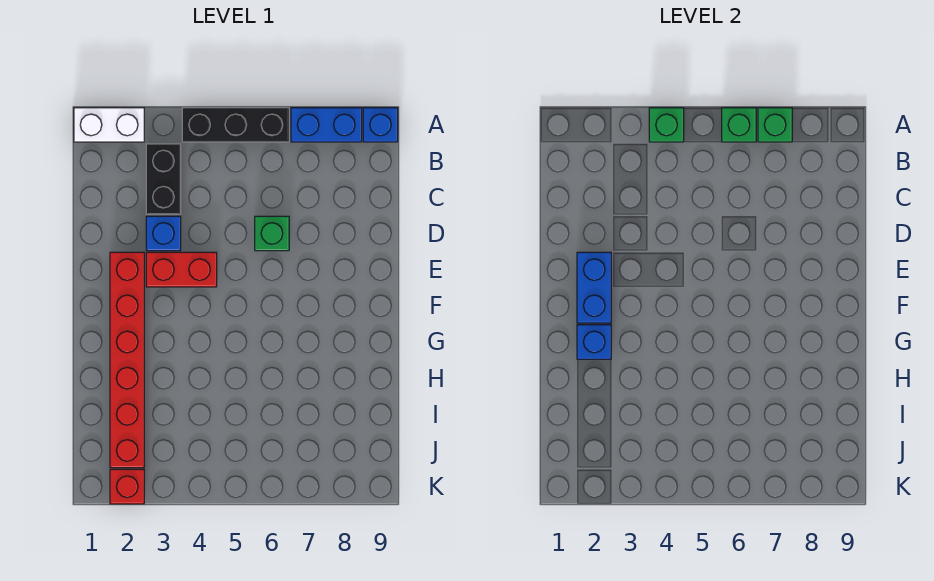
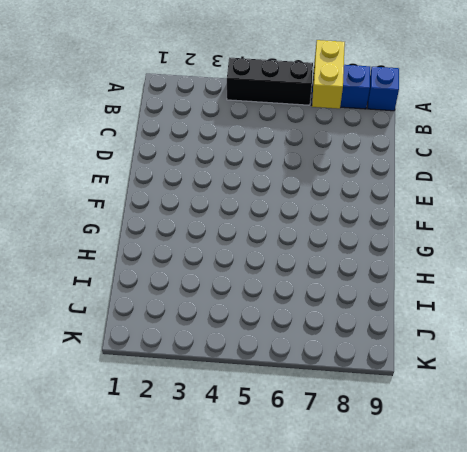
yellow 1x2 brick [312,40,345,109] -> green 1x1 brick [758,108,792,142]
none -> white 1x2 brick [74,108,144,142]
none -> black 1x2 brick [146,144,181,214]
none -> blue 1x1 brick [146,216,181,251]

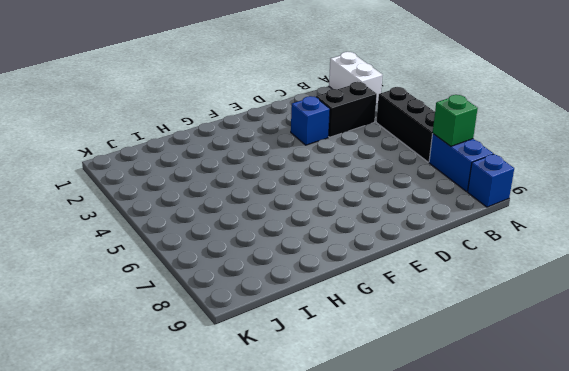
none -> green 1x1 brick [255,216,289,251]
none -> red 1x6 brick [110,252,144,468]
none -> red 1x2 brick [146,252,217,287]

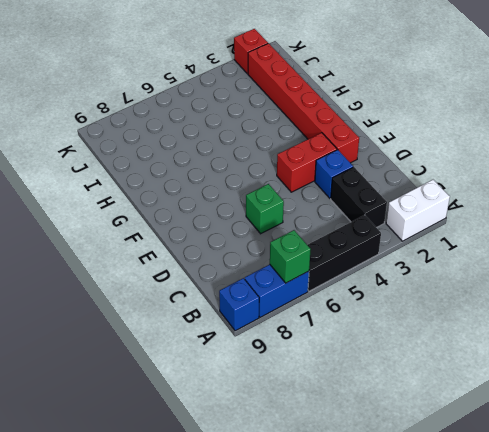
none -> green 1x1 brick [649,108,684,142]
none -> green 1x1 brick [722,108,756,142]
none -> blue 1x2 brick [577,252,611,323]

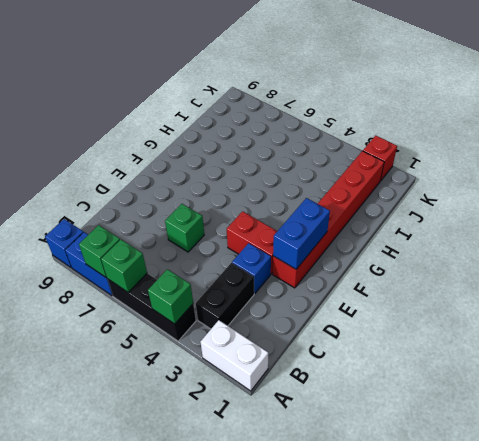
none -> blue 1x1 brick [577,325,611,359]

